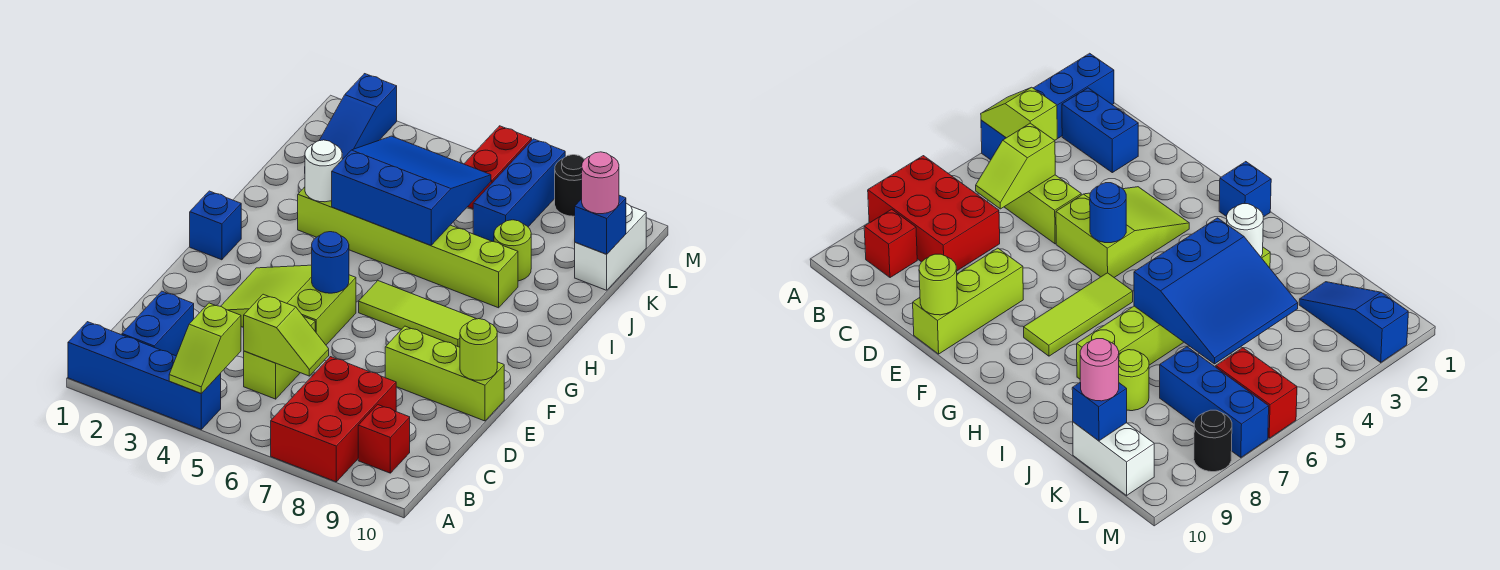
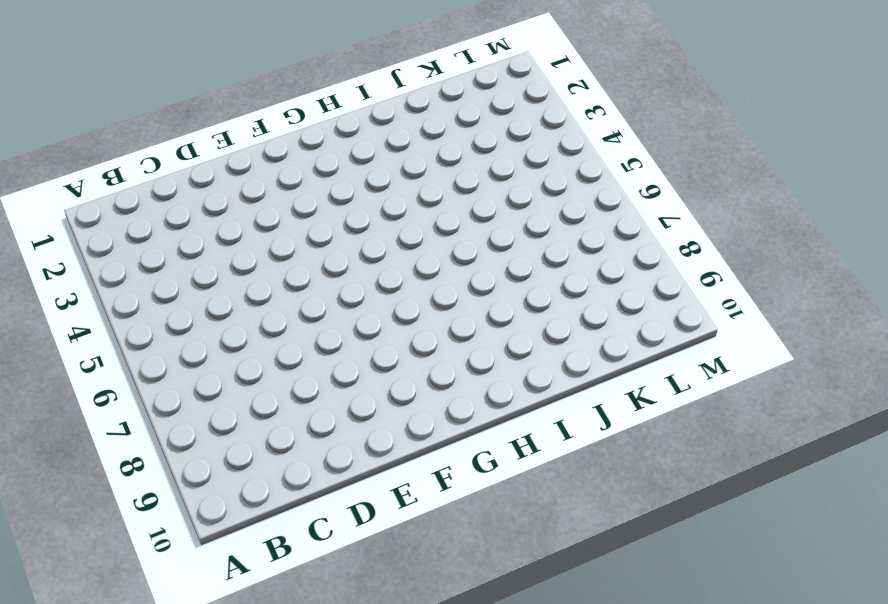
none -> blue 1x4 brick [68,322,221,429]
none -> red 2x3 brick [271,357,396,482]
none -> blue 1x2 brick [122,291,194,356]

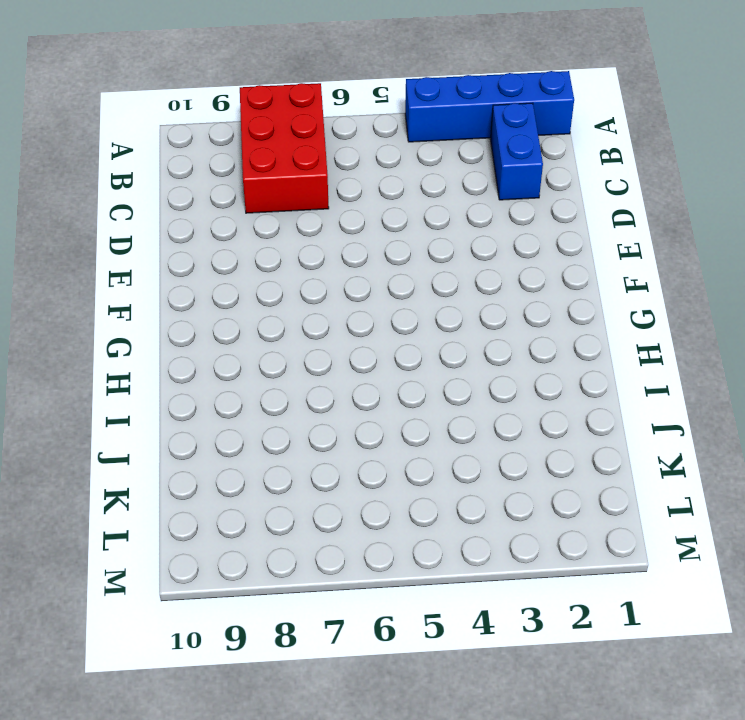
none -> red 1x1 brick [358,405,410,473]
none -> lime 1x2 brick [244,317,315,399]
none -> lime 2x3 slope [221,265,356,345]

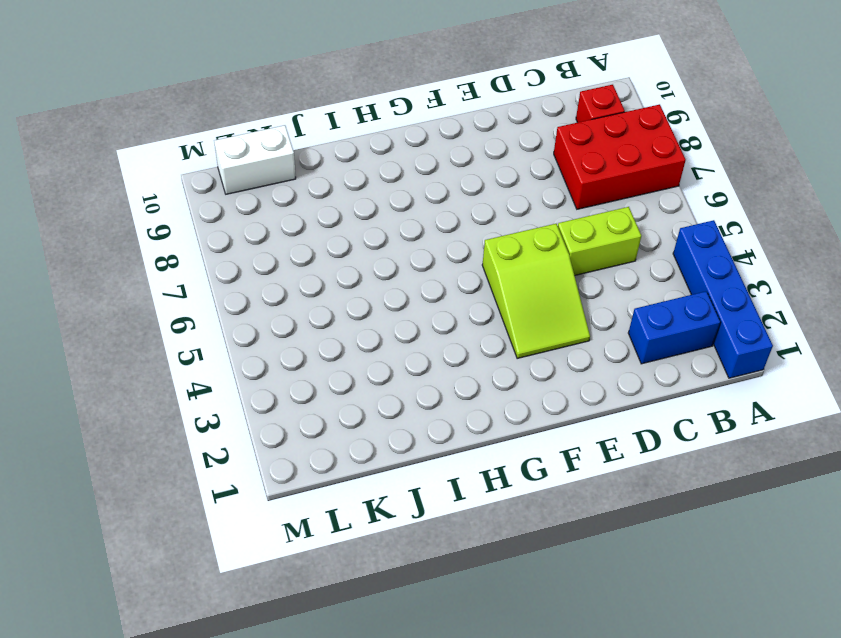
none -> lime 1x3 brick [385,326,504,421]
none -> blue 1x1 brick [190,191,241,260]
none -> lime 1x3 tile [359,281,476,347]

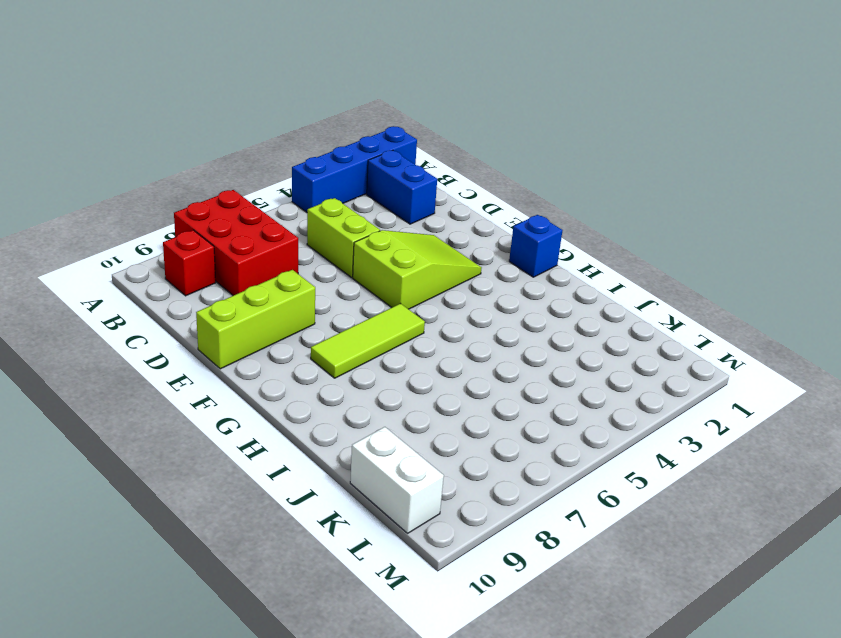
none -> lime 1x6 brick [298,187,518,308]
none -> lime 1x1 round brick [494,220,531,281]
none -> blue 1x3 slope [319,74,397,160]

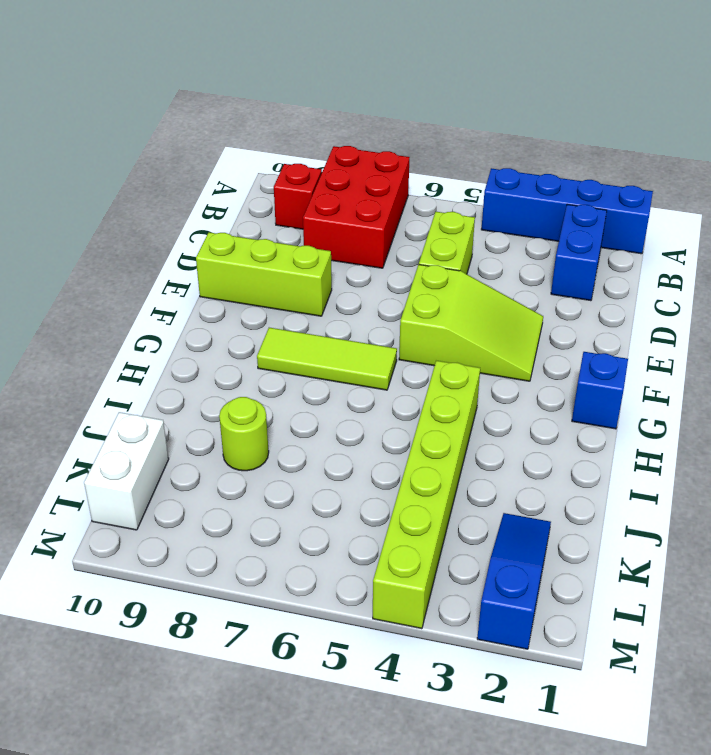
lime 1x6 brick [373,361,480,629] -> lime 1x6 brick turned to [298,187,518,308]
none -> blue 1x3 brick [473,139,565,242]
none -> red 1x2 brick [464,126,532,209]
none -> black 1x1 round brick [555,155,585,216]

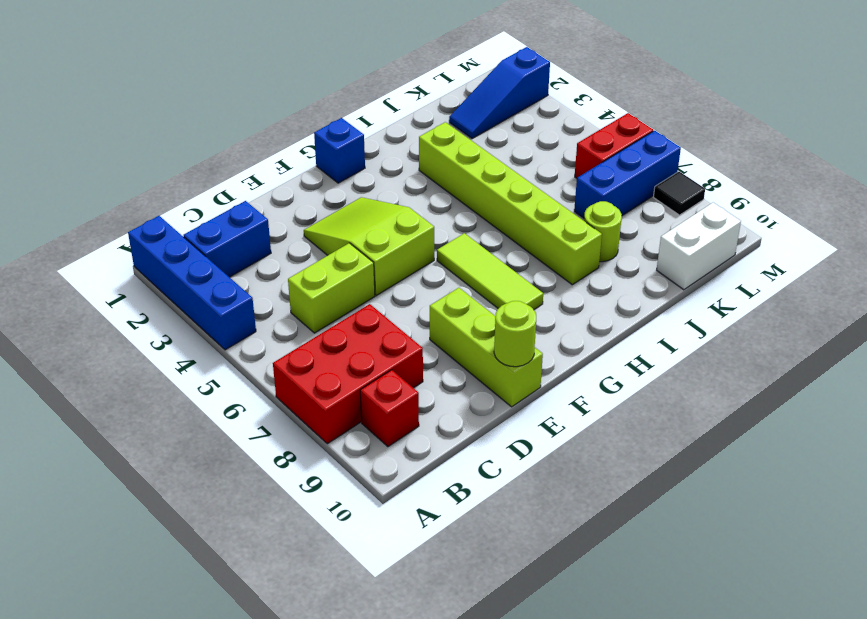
black 1x1 tile [654,172,705,215] -> black 1x1 round brick [555,155,585,216]
none -> lime 1x2 slope [169,303,241,394]
none -> lime 1x2 slope [244,294,329,376]
none -> blue 1x1 round brick [312,232,349,293]

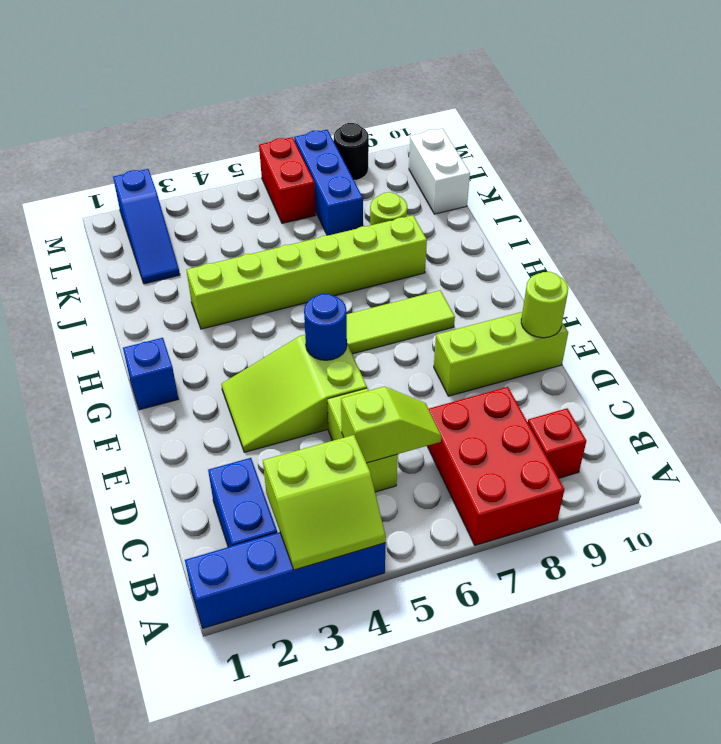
lime 2x2 slope [263,435,386,570] -> lime 1x2 slope [169,303,241,394]
none -> white 1x1 round brick [305,140,342,202]
none -> blue 3x3 slope [332,136,491,246]
none -> blue 1x1 brick [575,195,626,254]

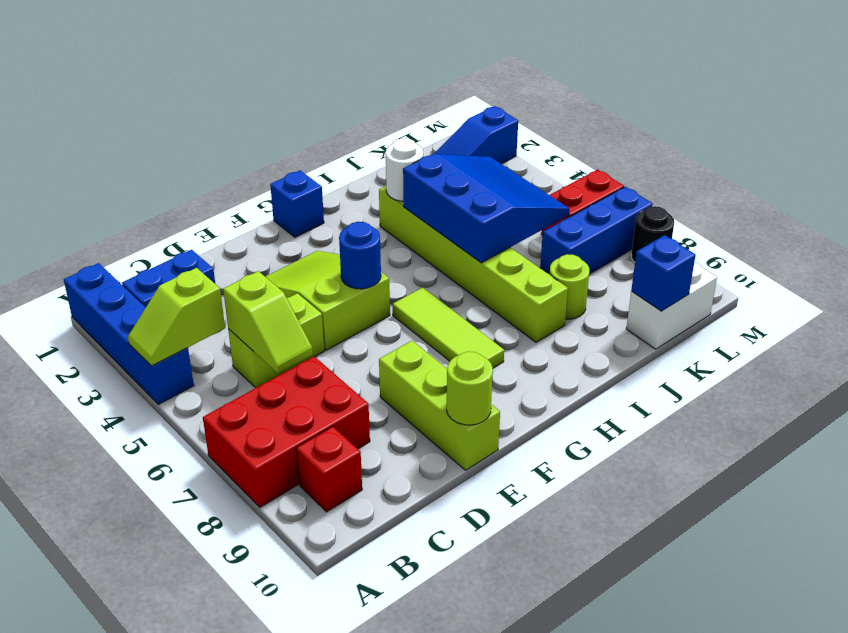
none -> pink 1x1 round brick [582,152,619,214]

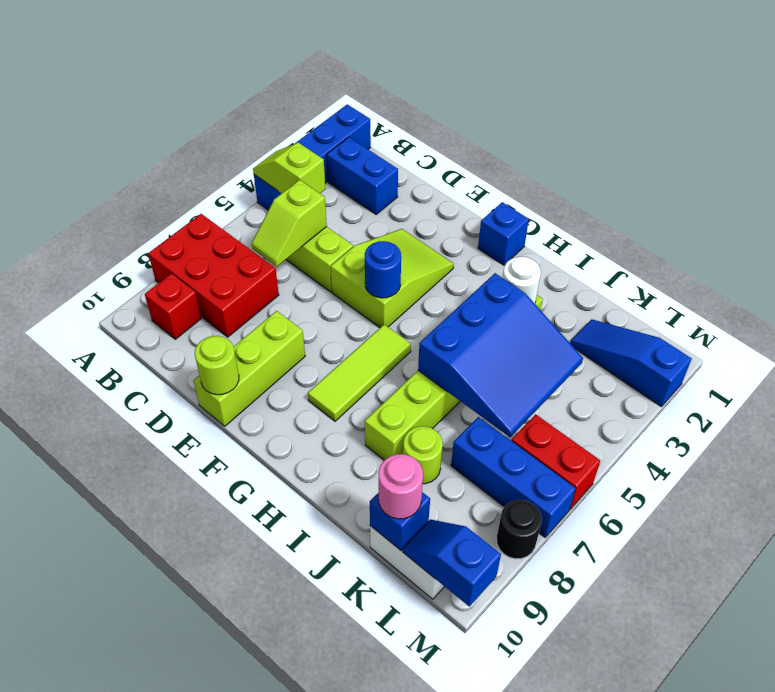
blue 1x2 slope [403,519,501,606] -> none

